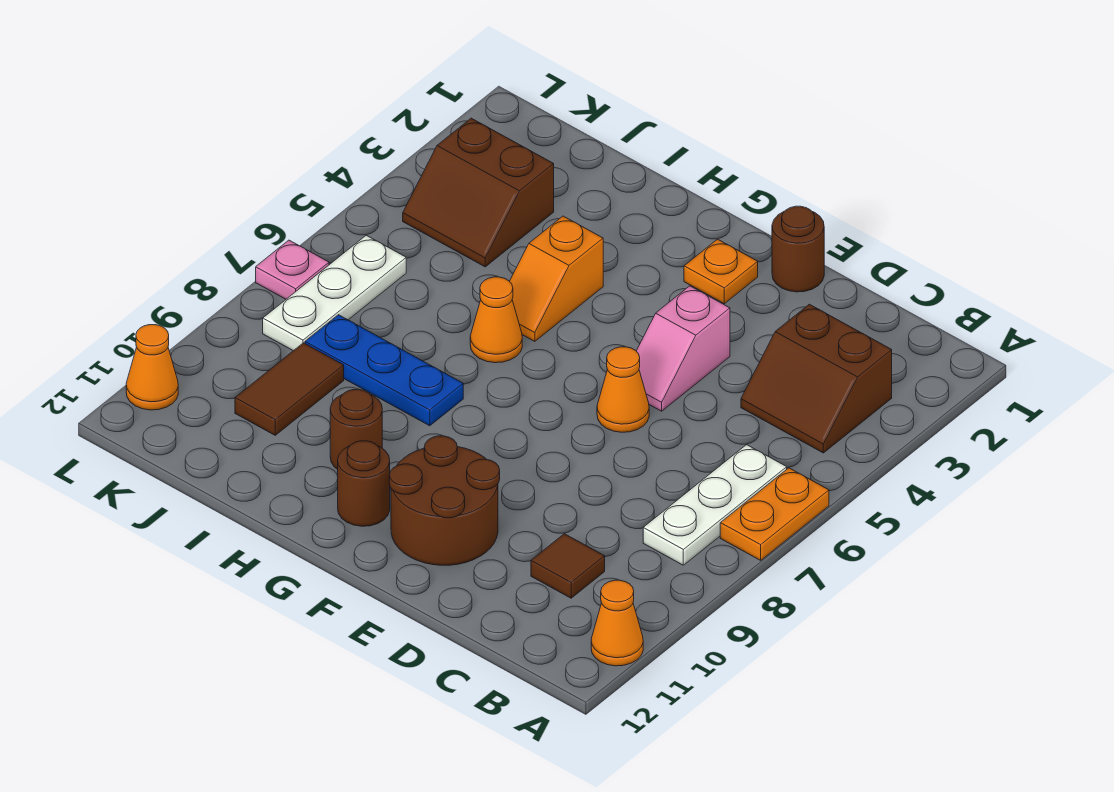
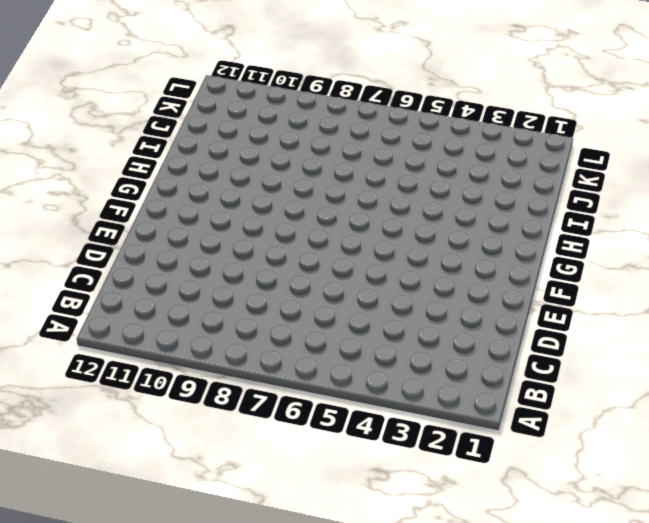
none -> orange 1x2 plate [720,468,829,560]
none -> orange 1x1 cone [591,580,643,666]
none -> brown 2x2 slope [741,304,892,453]

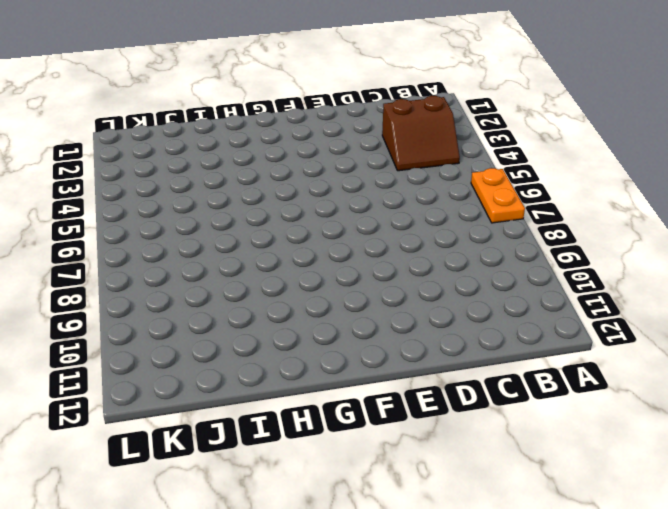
none -> orange 1x1 cone [591,580,643,666]
none -> white 1x3 plate [643,445,787,565]
none -> brown 1x1 tile [531,534,605,598]

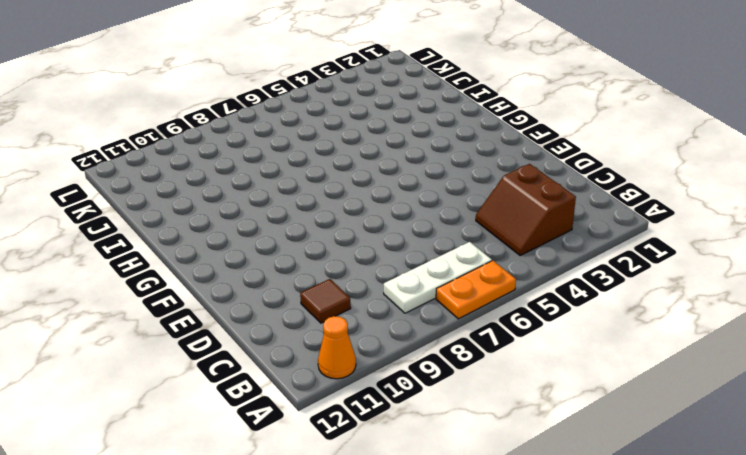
none -> brown 1x1 round brick [772,206,824,292]
none -> pink 1x2 slope [637,286,730,411]
none -> orange 1x1 cone [597,347,649,432]

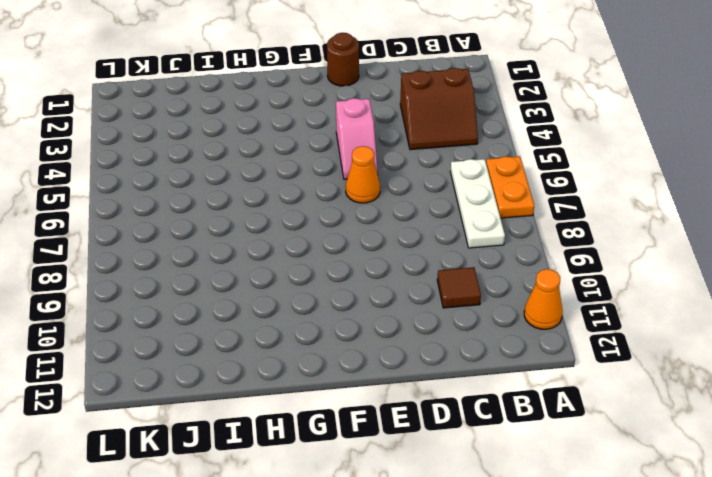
none -> brown 2x2 round brick [389,436,500,565]
none -> orange 1x1 plate [684,239,758,304]
none -> brown 1x1 round brick [338,441,390,526]

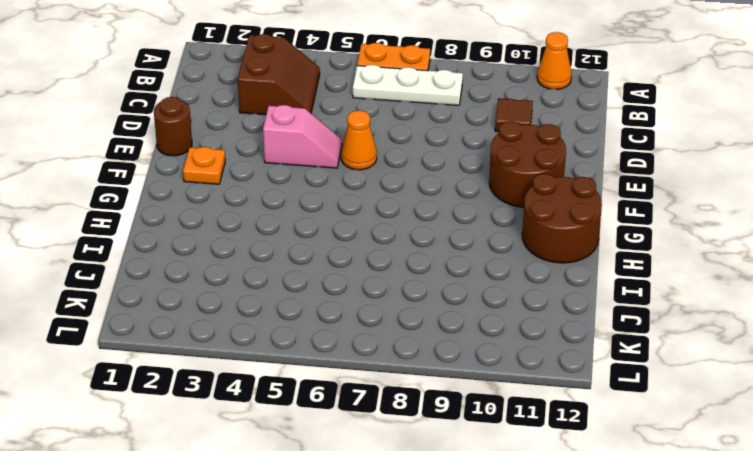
brown 2x2 round brick [522,174,602,263] -> brown 1x1 round brick [338,441,390,526]
none -> orange 1x2 slope [510,216,603,341]
none -> orange 1x1 cone [470,277,522,363]
none -> blue 1x3 plate [305,315,463,426]

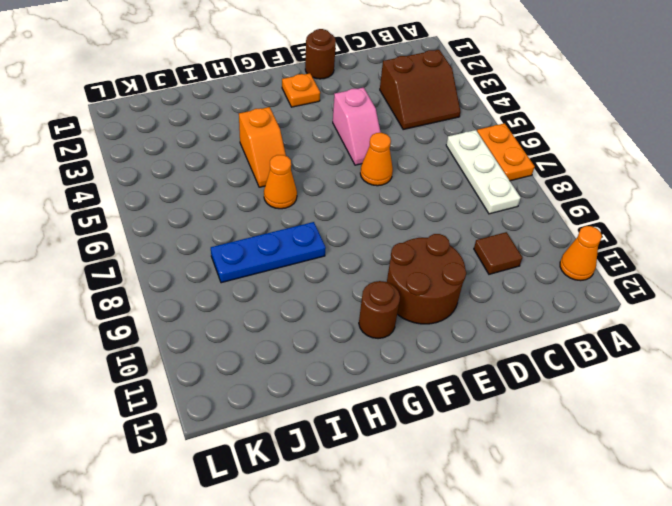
none -> brown 1x1 round brick [330,389,382,469]
none -> brown 2x2 slope [403,118,554,267]
none -> brown 1x2 tile [235,343,344,435]

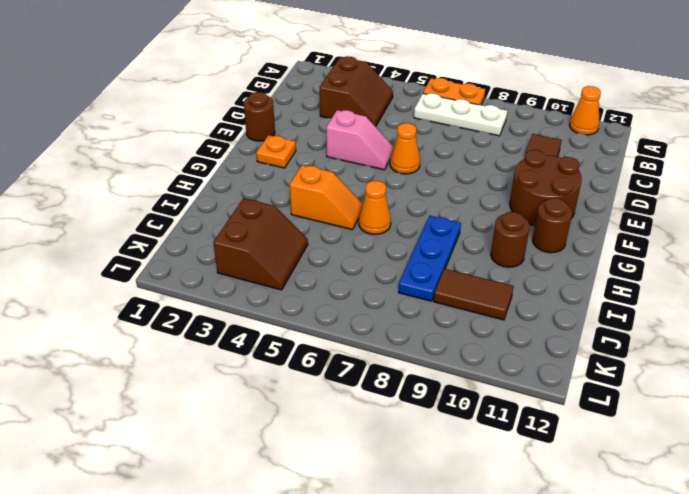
none -> white 1x3 plate [263,235,406,351]
none -> pink 1x1 plate [256,240,329,299]
none -> orange 1x1 cone [126,325,178,410]

